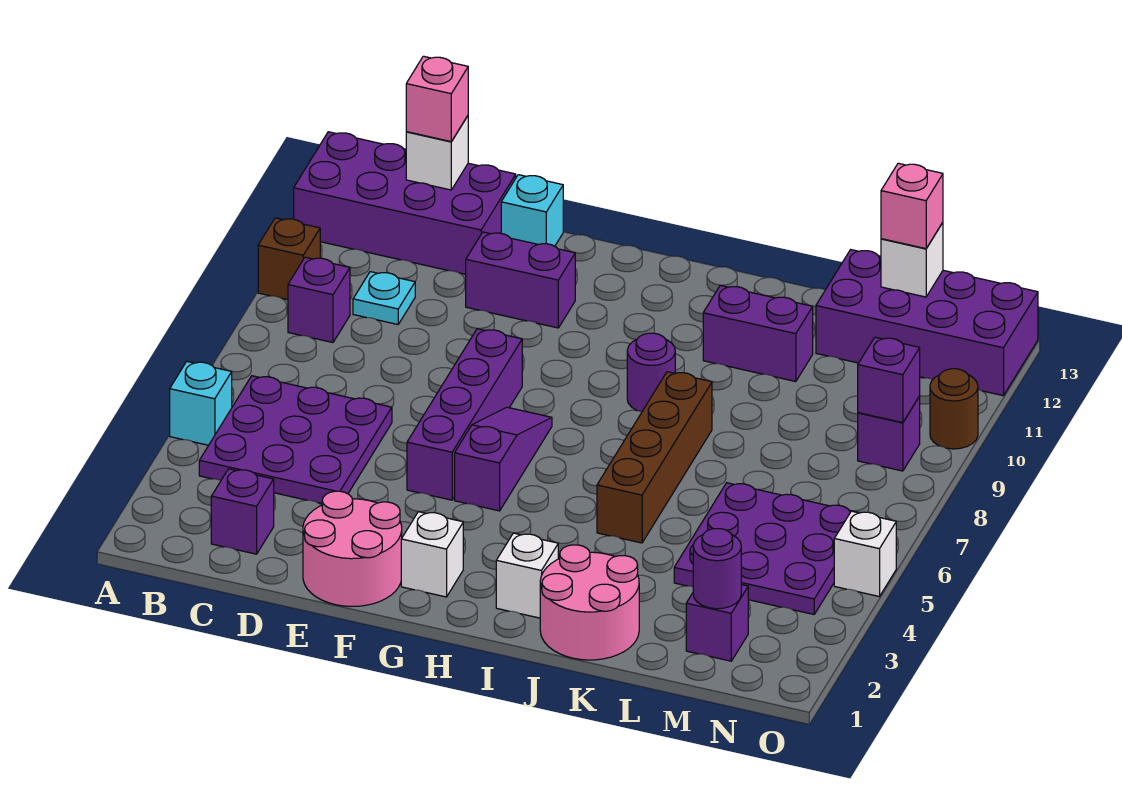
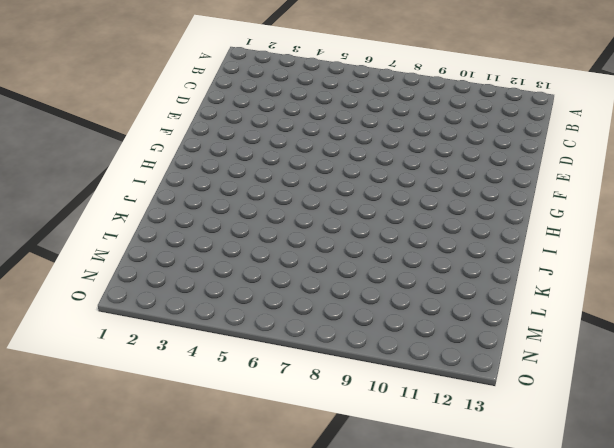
none -> cyan 1x1 brick [170,362,232,445]
none -> brown 1x1 brick [258,218,320,300]
none -> purple 2x4 brick [294,132,516,274]
none -> purple 3x3 plate [199,376,392,504]

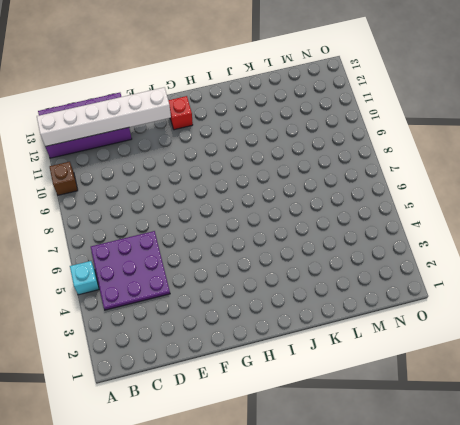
white 1x6 brick [37,87,171,146] -> none
red 1x1 brick [168,96,193,130] -> none
none -> purple 1x1 brick [288,257,350,343]
none -> purple 1x1 brick [211,469,274,554]
none -> cyan 1x1 plate [353,272,415,325]
none -> pink 2x2 round brick [303,491,402,607]

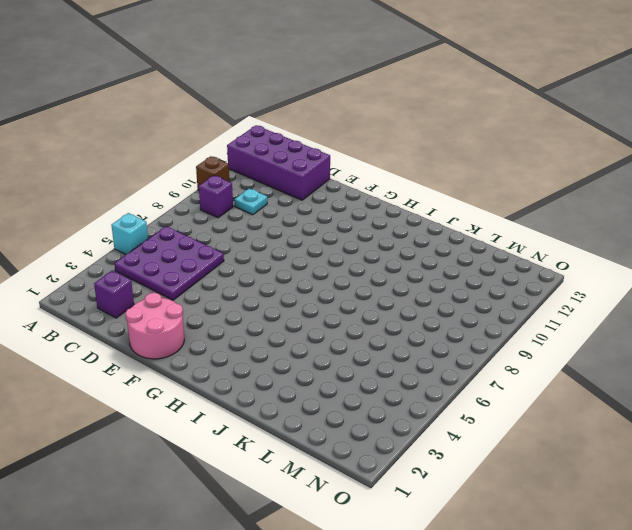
none -> purple 1x2 brick [466,232,575,328]
none -> cyan 1x1 brick [501,175,563,246]
none -> purple 1x4 brick [407,329,522,500]
none -> white 1x1 brick [401,512,463,597]

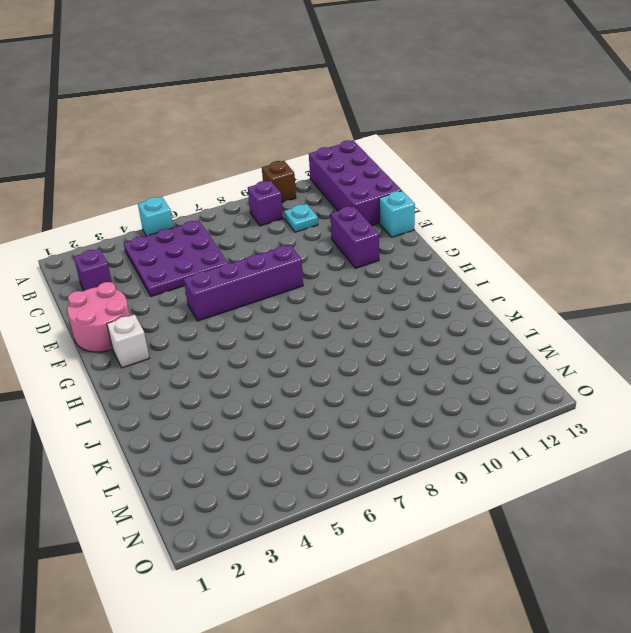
none -> purple 1x3 slope [455,407,552,511]
none -> white 1x1 brick [496,533,558,618]
none -> purple 1x1 round brick [627,333,675,412]
none -> pink 2x2 round brick [540,545,639,660]

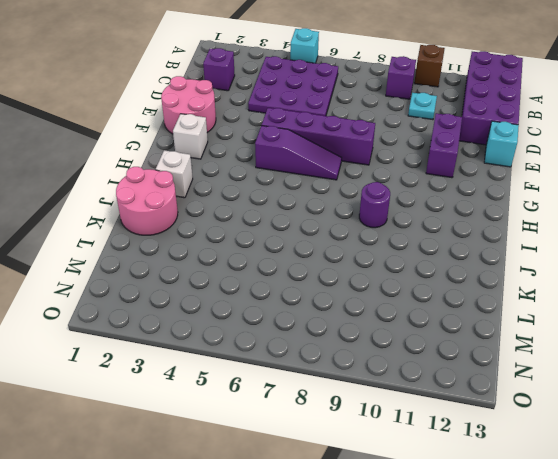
none -> brown 1x4 brick [597,372,712,543]
none -> purple 1x2 brick [703,286,813,382]
none -> purple 3x3 plate [674,483,859,614]
none -> purple 2x4 brick [816,250,1038,396]

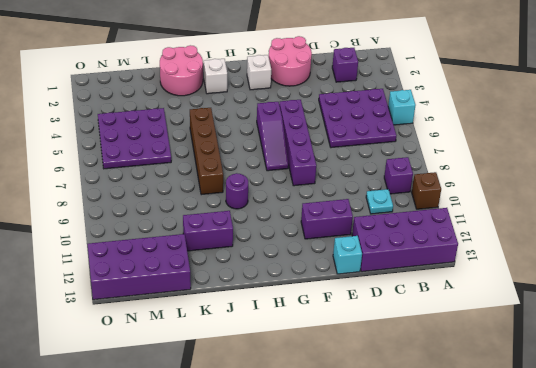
none -> purple 1x1 brick [686,585,748,661]
none -> purple 1x1 brick [858,397,920,471]
none -> white 1x1 brick [834,511,896,597]
none -> brown 1x1 round brick [930,369,978,449]

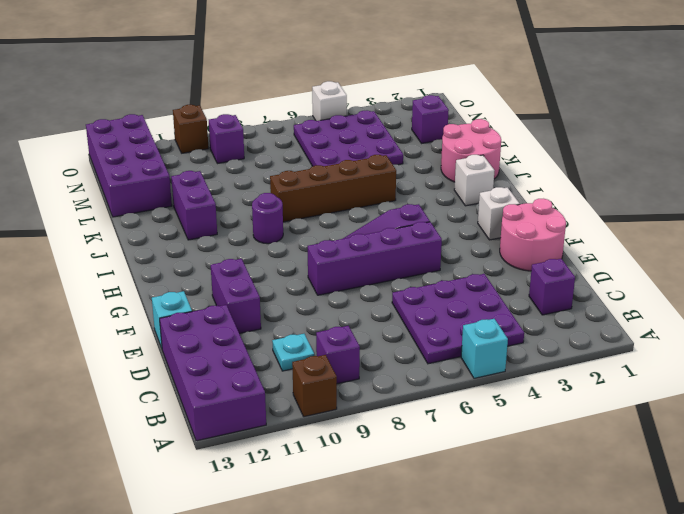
brown 1x1 brick [173,105,209,153] -> brown 1x1 round brick [930,369,978,449]
none -> white 1x1 brick [406,116,468,190]
none -> purple 1x1 round brick [693,529,741,609]
none -> white 1x1 brick [881,223,943,297]
none -> purple 1x1 brick [858,337,920,423]

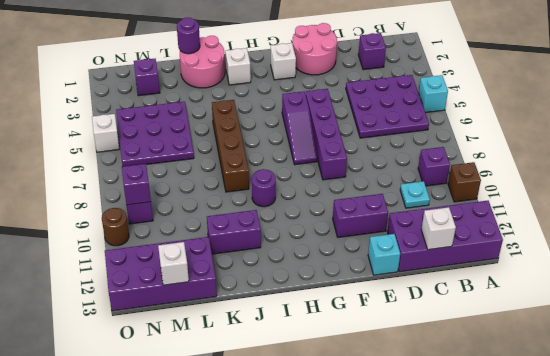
purple 1x1 round brick [177,18,200,54] -> purple 1x1 round brick moved to [693,529,741,609]
none -> pink 1x1 brick [406,56,468,141]
none -> pink 1x1 brick [881,163,943,249]

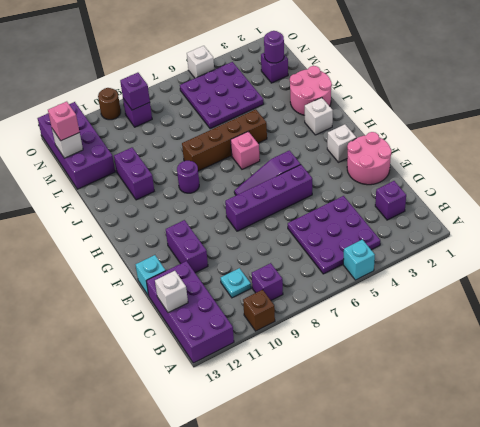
pink 1x1 brick [231,132,260,169] -> pink 1x1 brick moved to [406,56,468,141]

